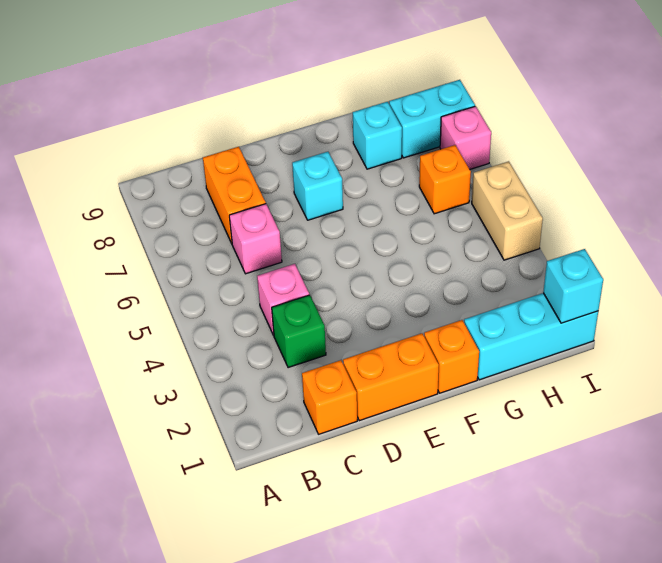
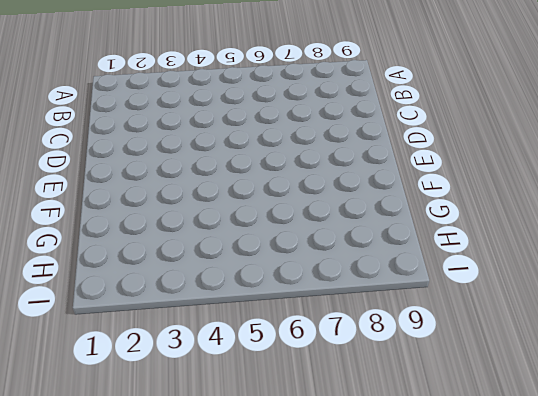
none -> orange 1x1 brick [302,360,357,434]
none -> green 1x1 brick [272,295,326,368]
none -> pink 1x1 brick [257,264,309,335]

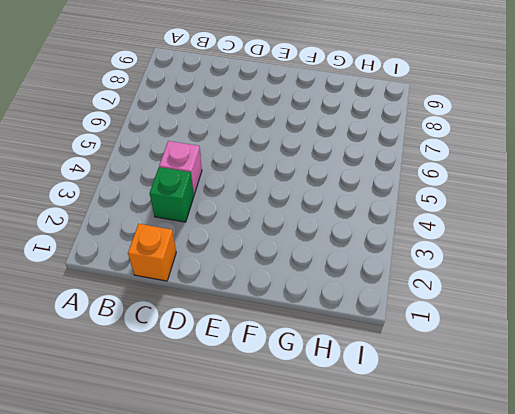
none -> pink 1x1 brick [229,204,282,274]
none -> orange 1x2 brick [203,147,266,243]
none -> orange 1x2 brick [343,333,439,421]

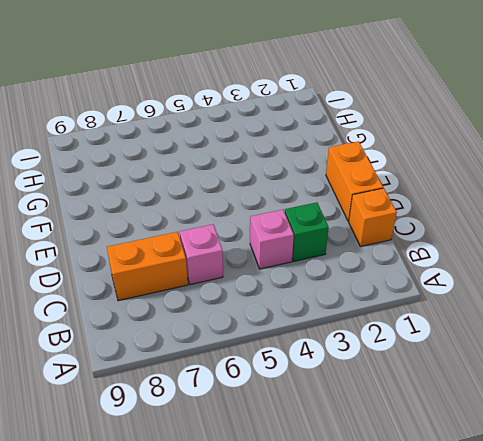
none -> cyan 1x1 brick [292,152,343,220]
none -> orange 1x1 brick [424,320,479,393]
none -> cyan 1x3 brick [464,293,598,380]

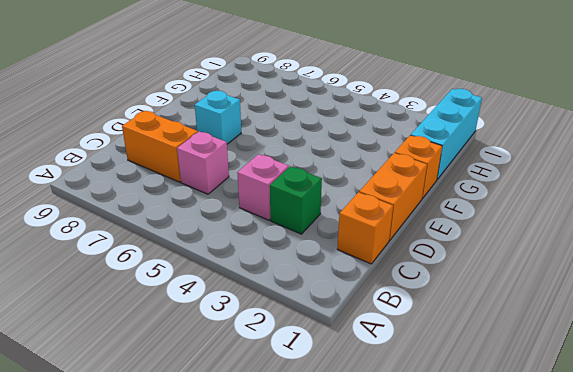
none -> cyan 1x1 brick [353,102,402,169]
none -> orange 1x1 brick [419,145,471,214]
none -> cyan 1x2 brick [389,80,475,158]

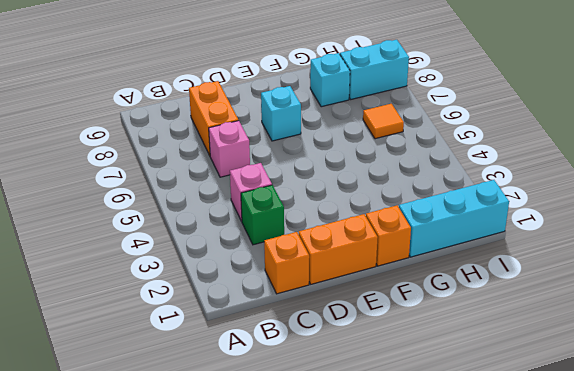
orange 1x1 tile [363,104,404,139] -> orange 1x1 brick [419,145,471,214]
none -> tan 1x2 brick [472,161,543,260]
none -> pink 1x1 brick [440,106,491,169]
none -> cyan 1x1 brick [543,249,603,323]

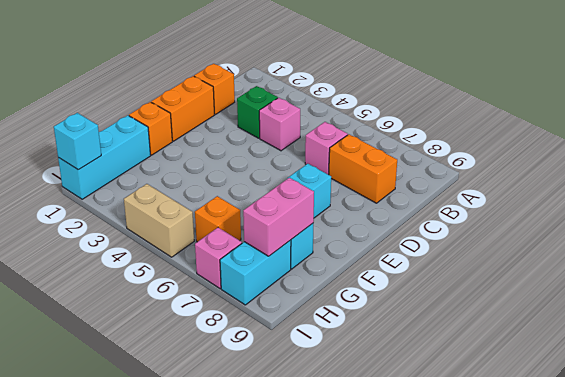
pink 1x2 brick [243,178,314,256] -> none

